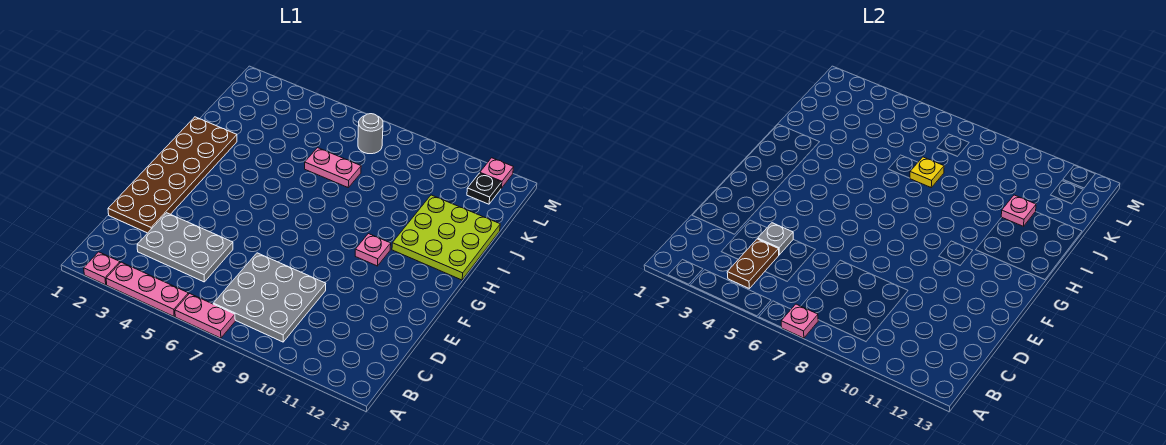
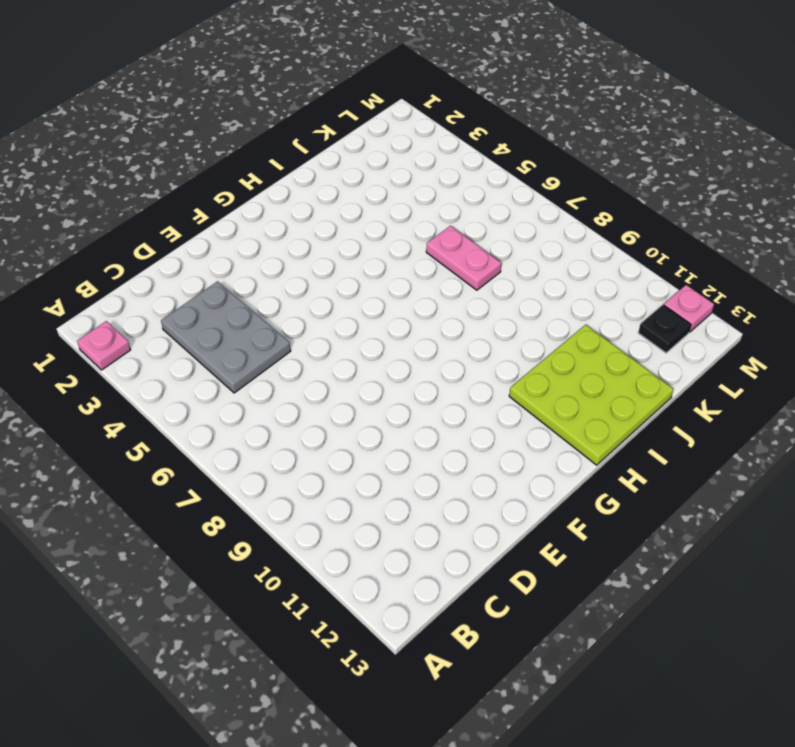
none -> pink 1x3 plate [106,262,188,316]
none -> pink 1x2 plate [175,294,235,338]
none -> grey 3x3 plate [213,253,326,342]

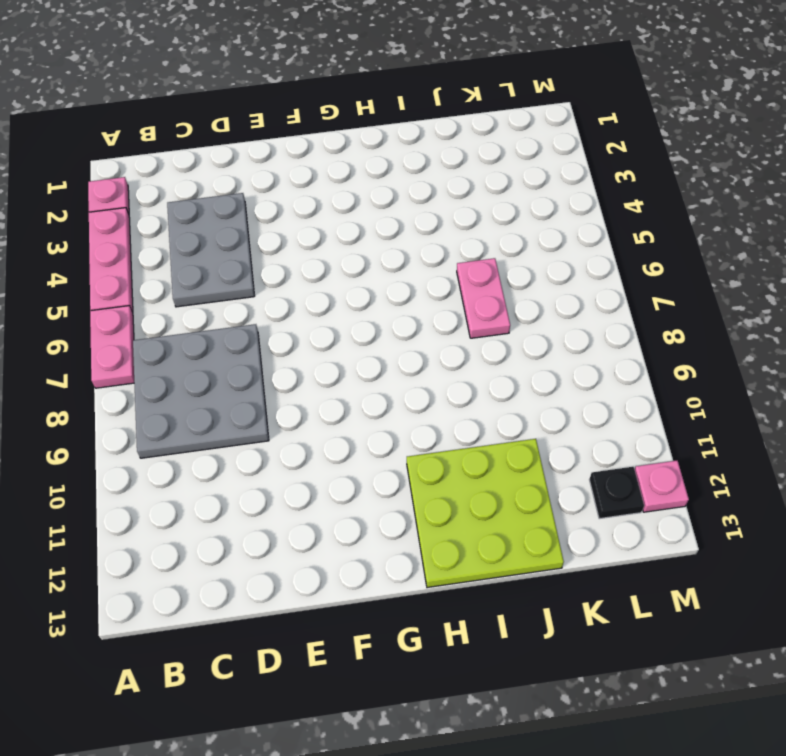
none -> brown 2x6 plate [108,117,237,233]
none -> pink 1x1 plate [355,234,391,266]
none -> grey 1x1 round brick [358,114,383,154]

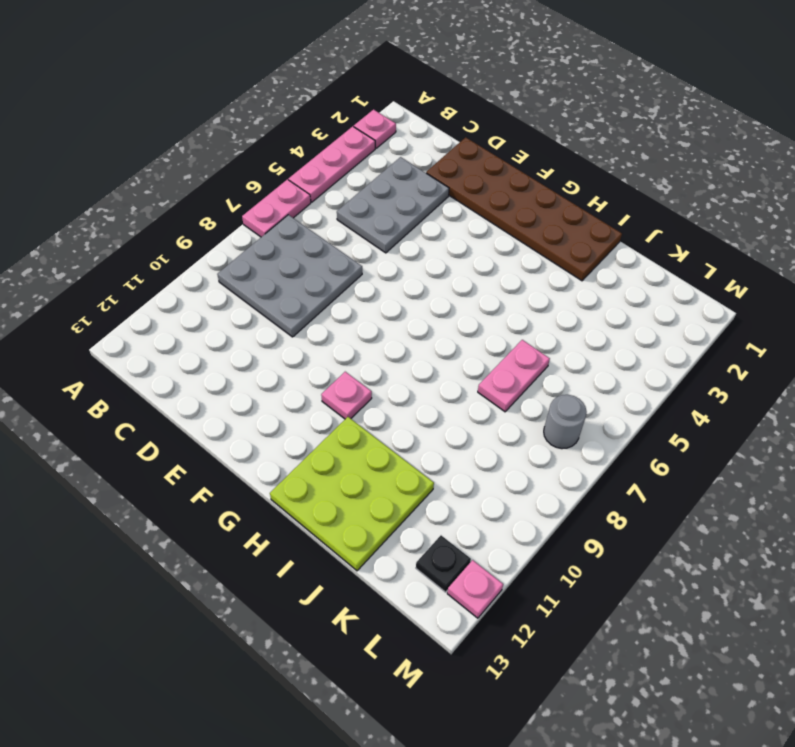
none -> pink 1x1 plate [781,304,818,338]
none -> brown 1x2 plate [727,239,779,288]
none -> grey 1x1 plate [758,223,793,255]

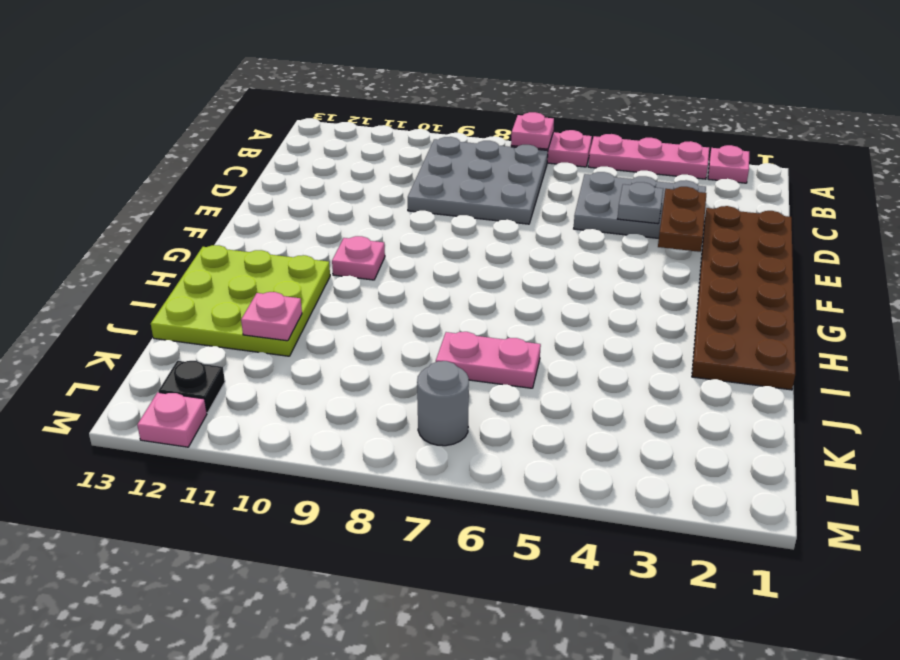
brown 1x2 plate [658,187,706,252] -> brown 1x2 plate moved to [727,239,779,288]
none -> yellow 1x1 plate [910,157,944,187]

